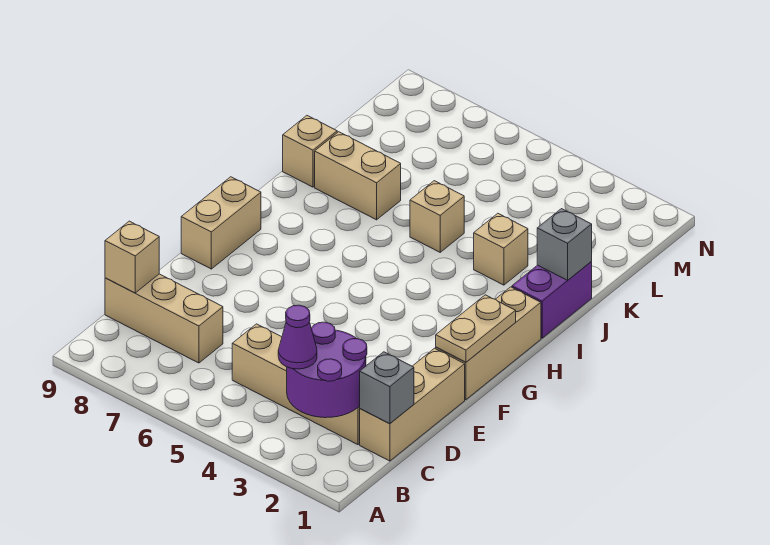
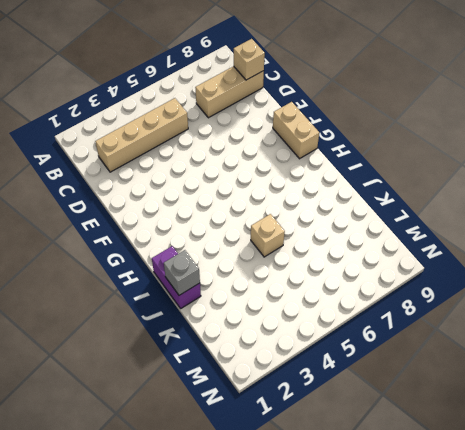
none -> tan 1x3 brick [360,348,465,461]
none -> tan 1x3 brick [436,287,541,400]
none -> tan 1x1 brick [474,213,528,285]

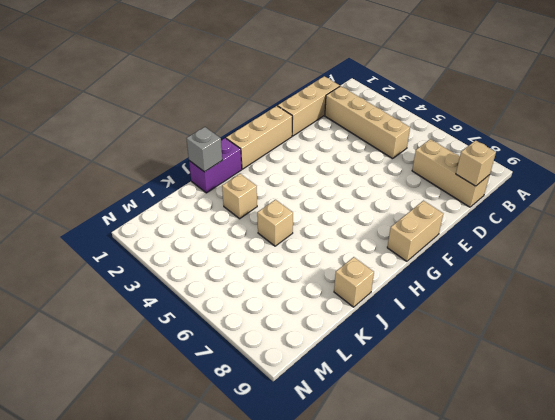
none -> tan 1x2 brick [315,132,401,220]
none -> purple 2x2 round brick [287,322,367,418]
none -> grey 1x1 brick [360,352,414,424]

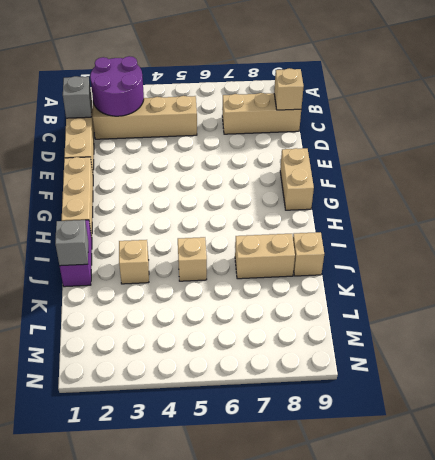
none -> tan 1x2 plate [436,295,516,362]
none -> purple 1x1 cone [278,305,317,369]

